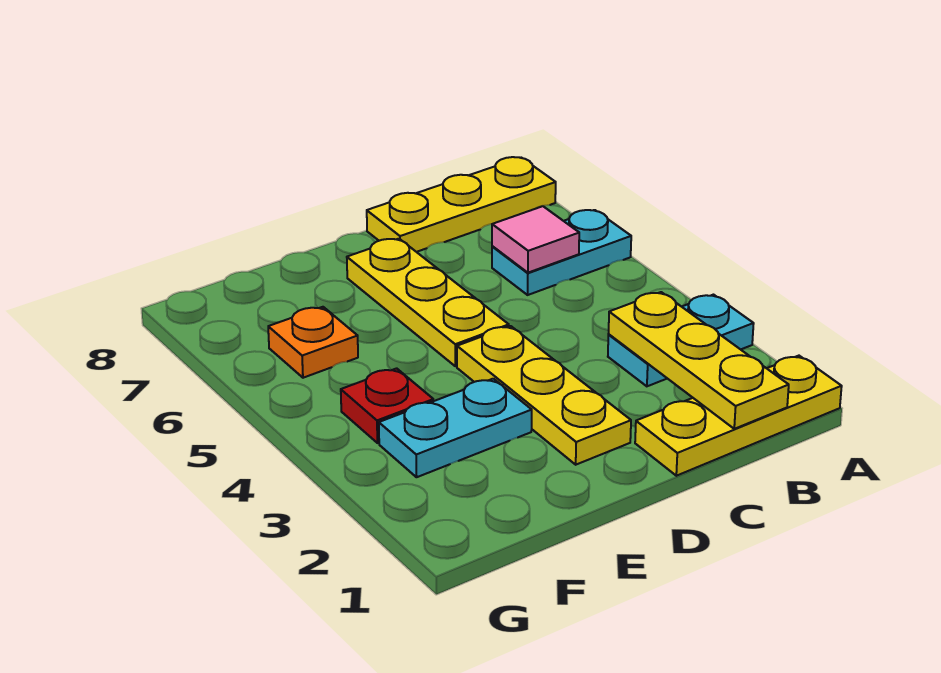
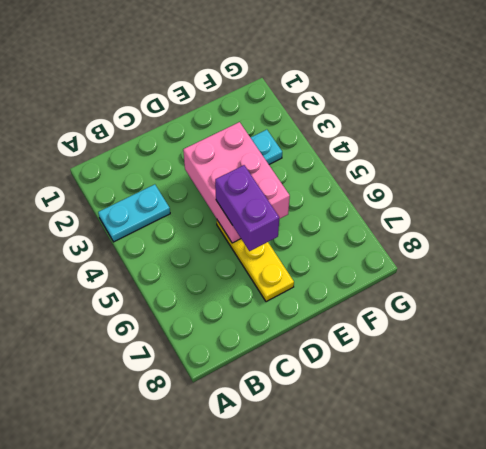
pink 2x3 brick [183,122,290,243] -> none
purple 1x2 brick [215,165,279,251] -> none
none -> yellow 1x3 plate [635,356,842,476]
none -> cyan 1x2 plate [492,210,631,295]

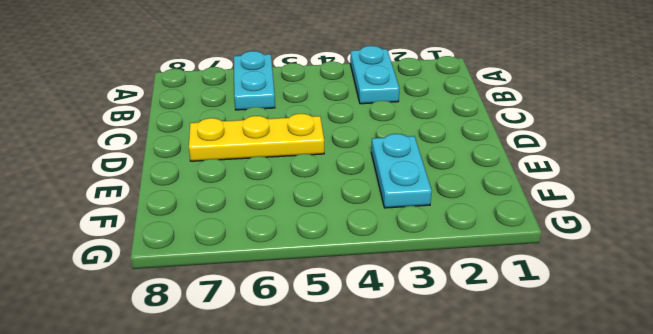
none -> yellow 1x3 plate [635,356,842,476]
none -> yellow 1x3 plate [367,157,556,252]

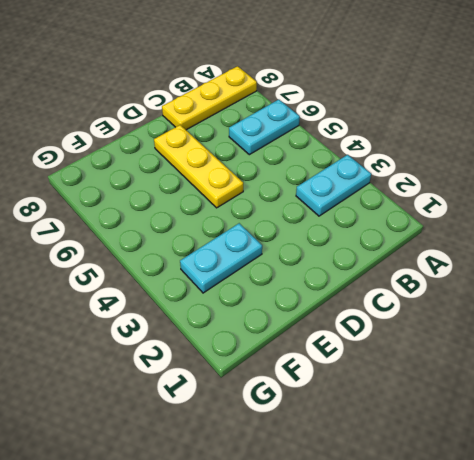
none -> yellow 1x3 plate [635,356,842,476]
none -> yellow 1x3 plate [457,326,631,465]

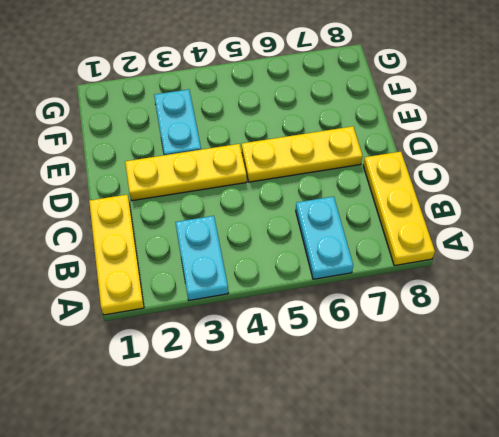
none -> red 1x1 plate [341,368,433,443]
none -> orange 1x1 plate [268,307,358,378]

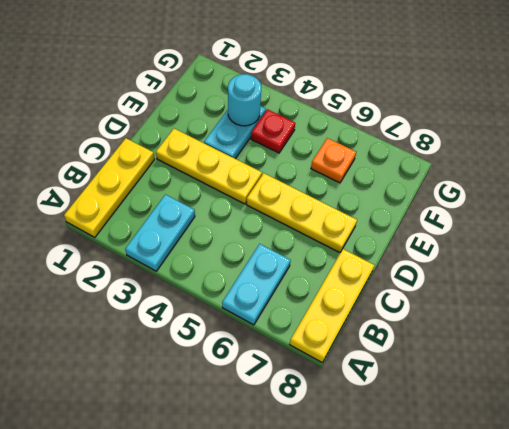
cyan 1x1 round brick [228,74,261,126] -> none
none -> yellow 1x3 plate [609,292,789,429]
none -> pink 1x1 tile [492,206,579,273]

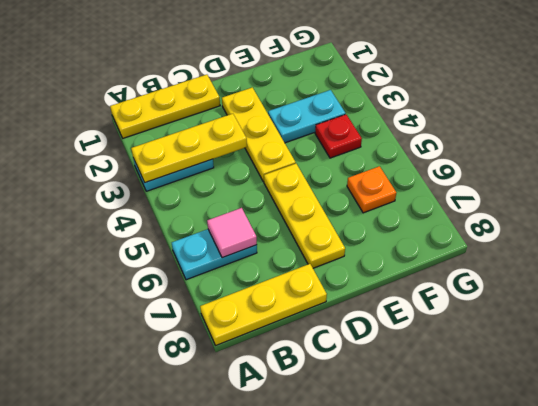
yellow 1x3 plate [131,114,247,183] -> yellow 1x3 plate turned to [609,292,789,429]

